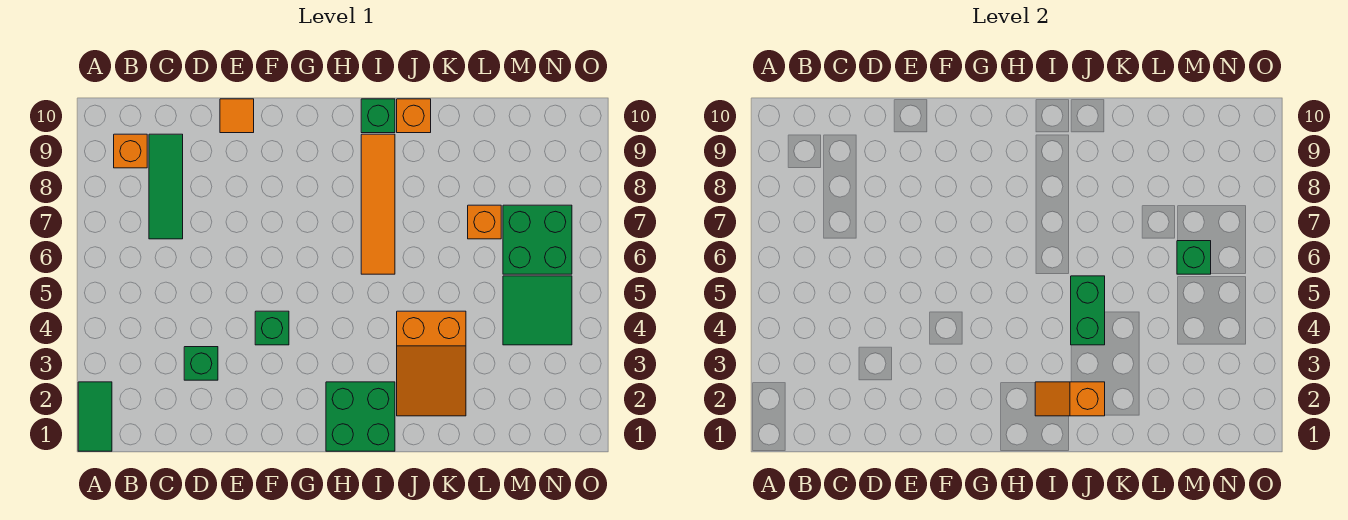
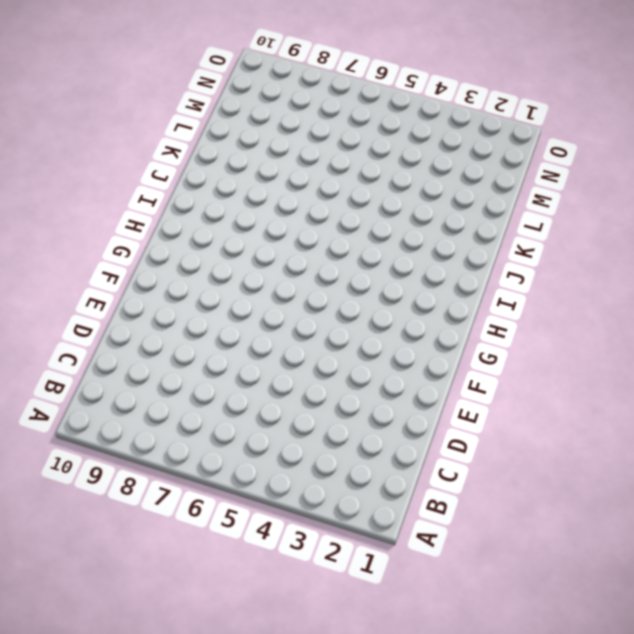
none -> green 1x2 tile [78,382,112,451]
none -> orange 1x1 brick [114,134,147,168]
none -> green 1x3 tile [149,134,183,239]

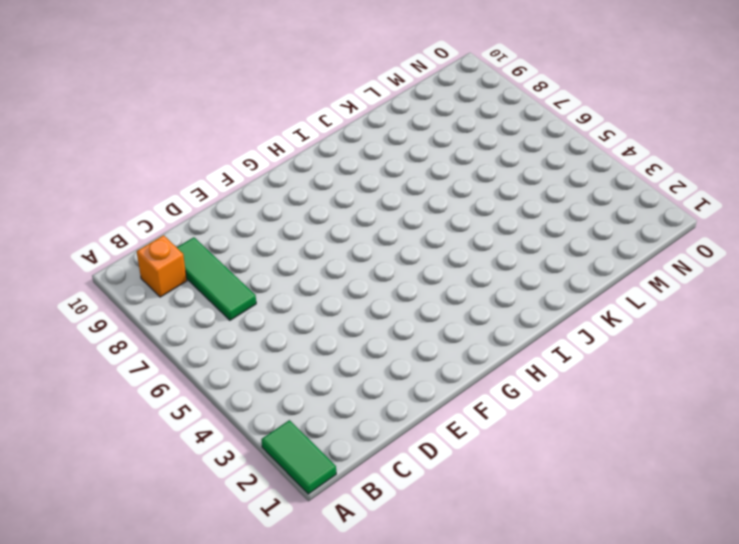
none -> green 1x1 brick [184,347,218,380]
none -> orange 1x1 tile [220,99,254,133]
none -> green 1x1 brick [255,311,289,345]

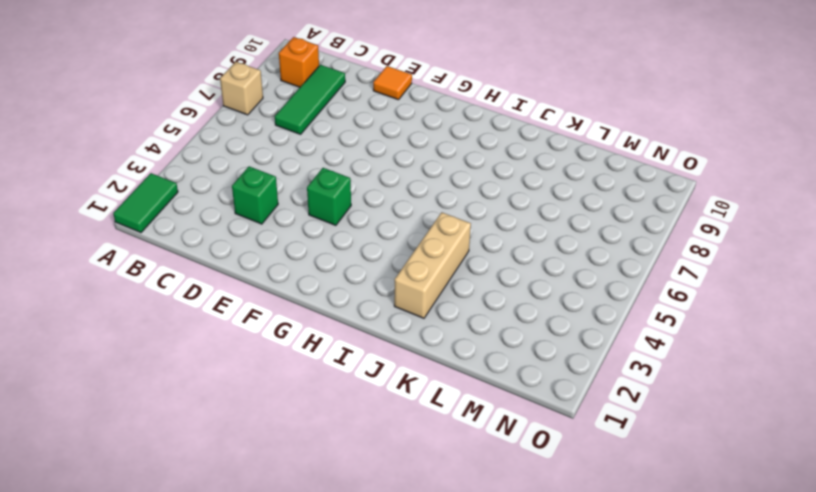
tan 1x1 brick [220,62,263,115] -> none
tan 1x3 brick [394,212,471,318] -> orange 2x3 slope [397,311,466,416]
none -> green 2x2 brick [326,382,395,451]
none -> orange 1x4 tile [361,134,395,274]
none -> green 1x1 brick [361,99,395,133]

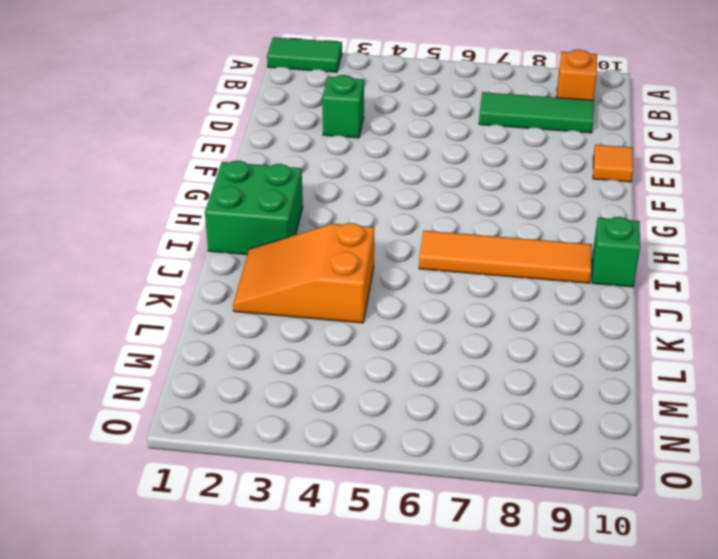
none -> green 1x1 brick [255,311,289,345]
none -> orange 1x1 brick [397,99,431,133]
none -> orange 1x1 brick [468,205,501,239]

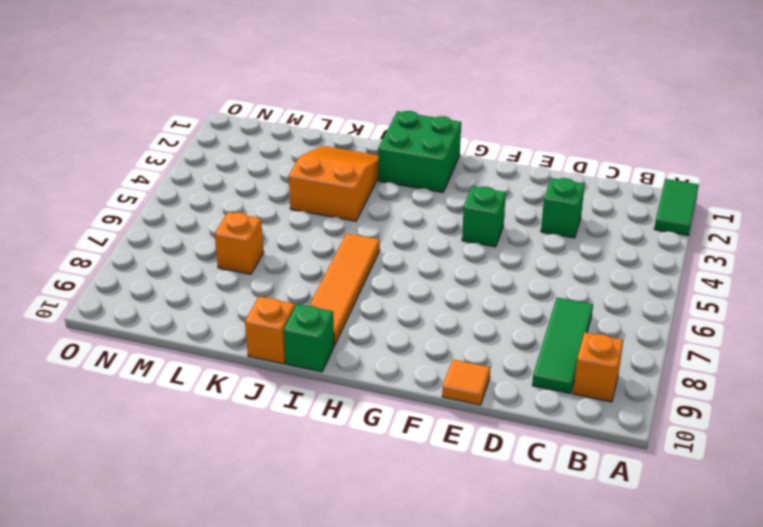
none -> green 2x2 tile [503,276,572,345]
none -> green 2x2 brick [503,205,572,274]
none -> orange 1x2 slope [1035,382,1105,416]

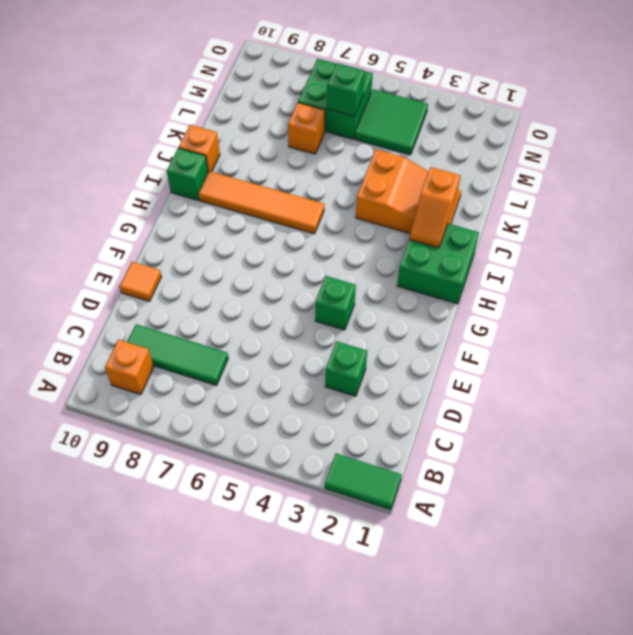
none -> green 1x2 brick [1071,276,1105,345]

